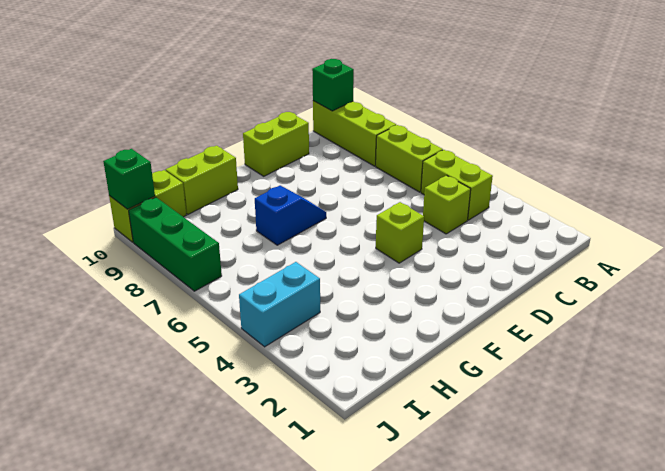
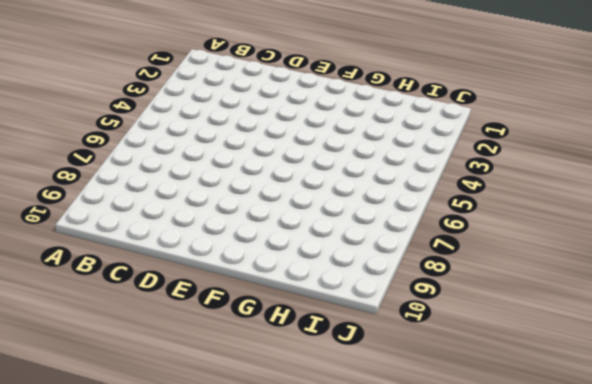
none -> lime 1x2 brick [421,150,493,220]
none -> lime 1x2 brick [376,125,443,192]
none -> lime 1x3 brick [313,101,396,166]

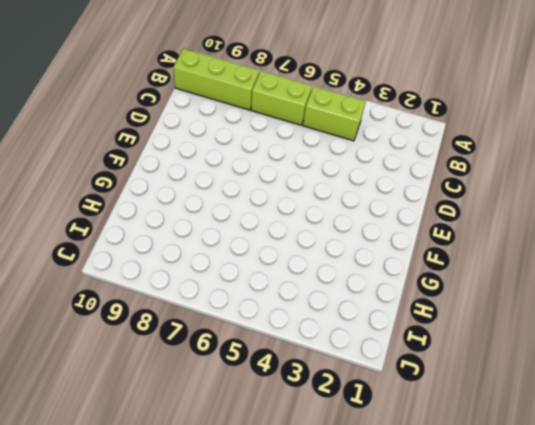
none -> lime 1x1 brick [423,175,471,234]
none -> lime 1x2 brick [243,112,309,176]
none -> lime 1x1 brick [376,202,424,263]

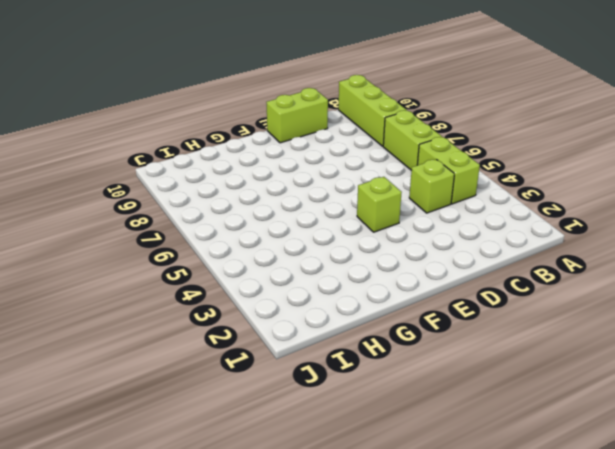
none -> blue 1x2 slope [255,186,326,245]
none -> lime 1x2 brick [166,146,238,214]
none -> cyan 1x2 brick [239,262,320,347]

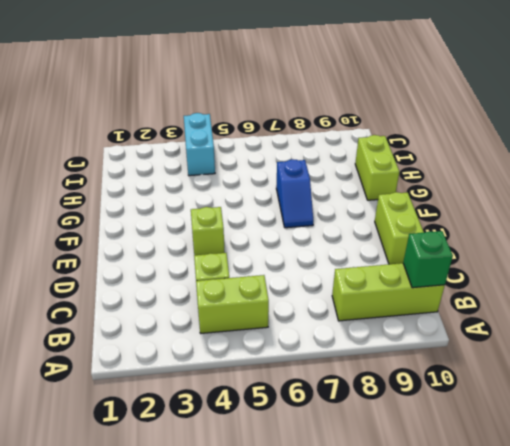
none -> lime 1x2 brick [376,125,443,192]
none -> lime 1x2 brick [109,170,186,242]
none -> green 1x3 brick [129,197,222,291]

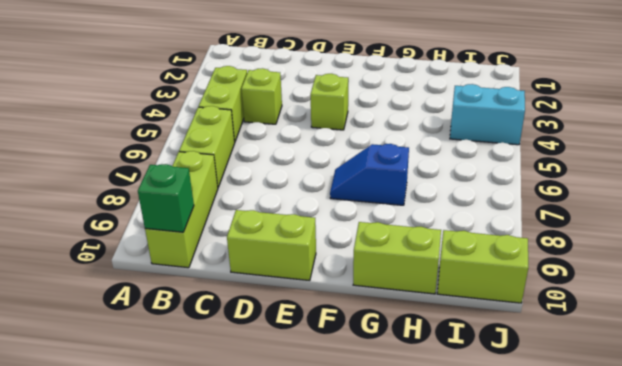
none -> green 1x3 brick [129,197,222,291]
none -> green 1x1 brick [103,149,155,209]

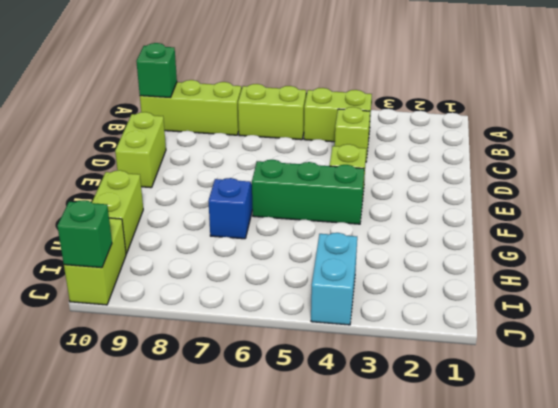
green 1x3 brick [252,160,364,224] -> green 1x3 brick moved to [129,197,222,291]

